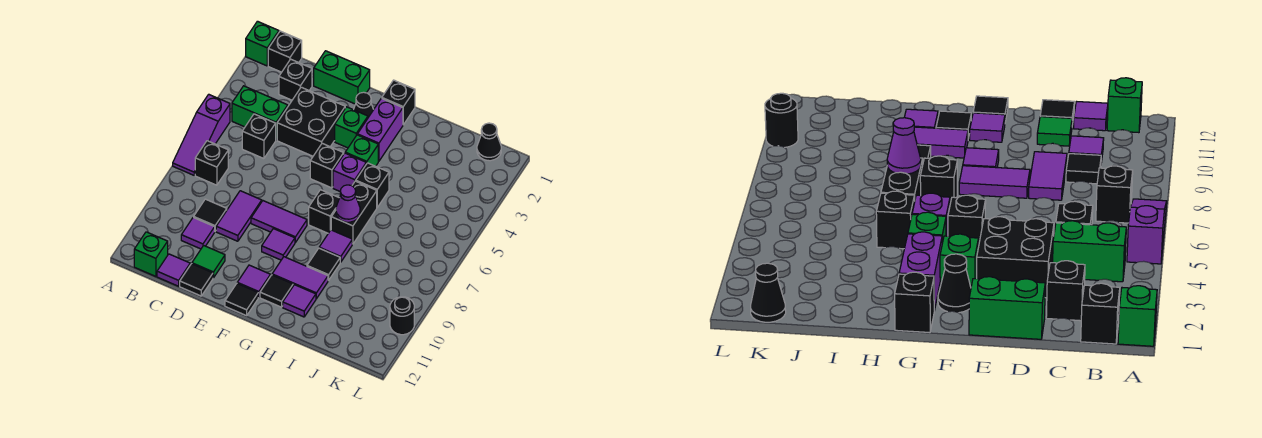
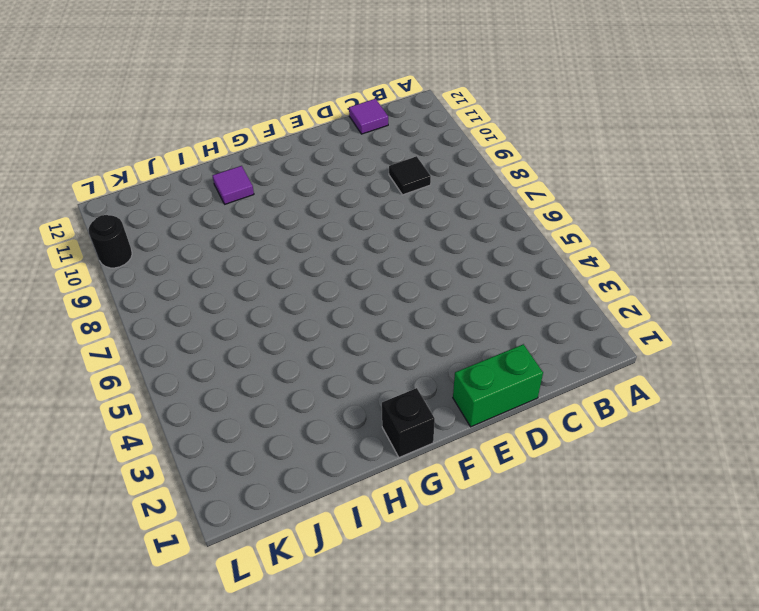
none -> green 1x1 brick [246,21,279,66]
none -> purple 1x3 slope [173,94,230,175]
none -> black 1x1 brick [268,31,302,72]
none -> green 1x2 brick [232,86,288,140]

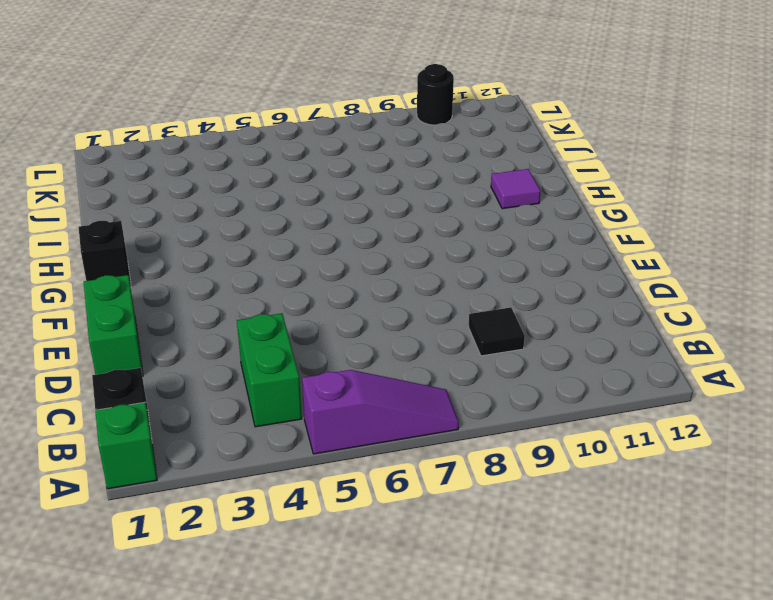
none -> black 1x1 brick [195,141,228,185]
none -> green 1x1 brick [134,232,168,276]
none -> black 1x1 brick [279,59,312,100]
none -> black 1x1 brick [242,114,276,159]

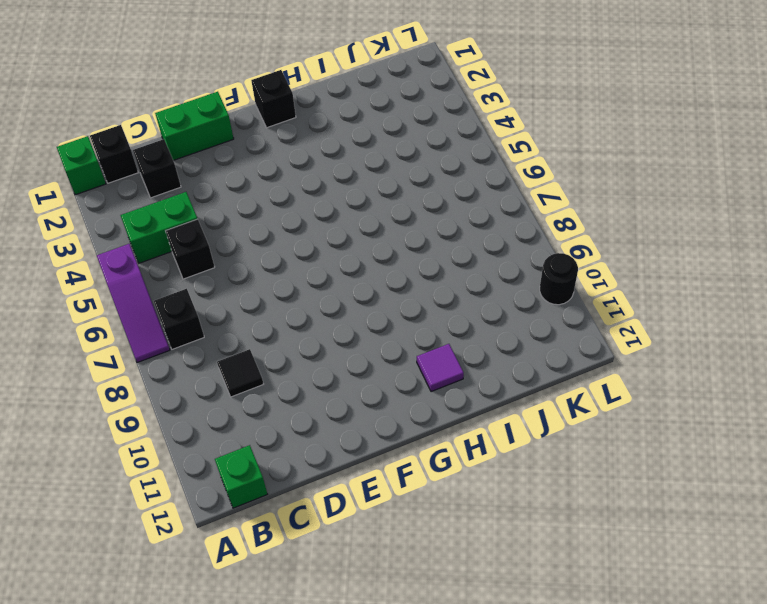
none -> purple 1x1 tile [181,217,215,249]
none -> purple 1x1 tile [157,254,190,286]
none -> black 2x2 brick [277,87,345,156]
none -> purple 1x2 tile [216,191,262,241]

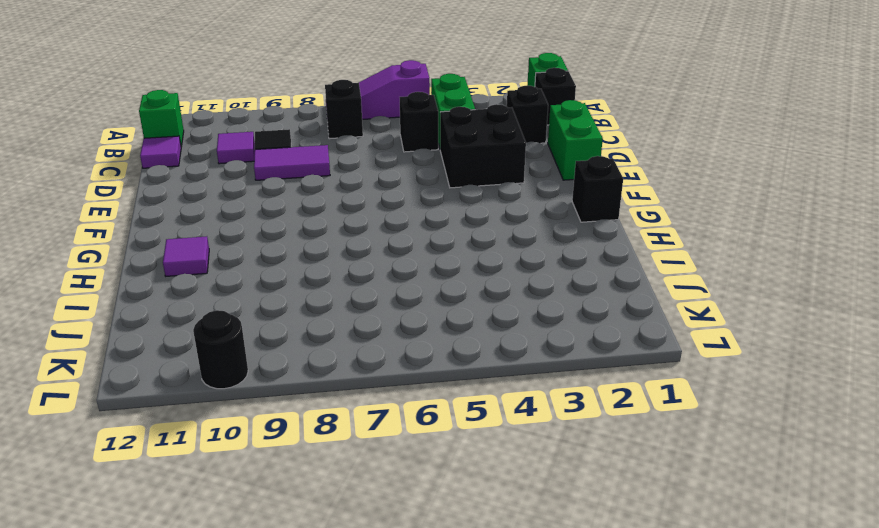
none -> green 1x1 tile [192,246,225,278]
none -> black 1x1 tile [180,264,213,296]
none -> purple 1x2 tile [251,201,307,242]
none -> black 1x1 cone [354,92,374,117]

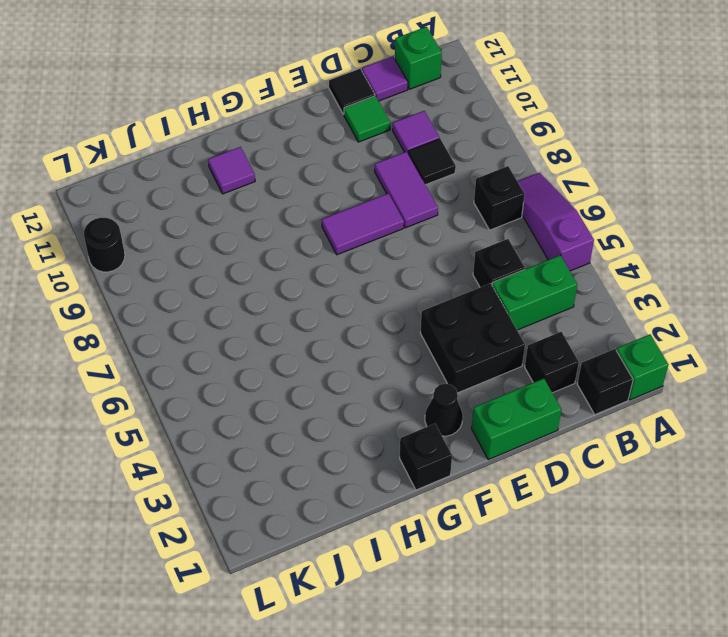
none -> green 1x1 brick [335,107,368,148]
none -> black 1x1 brick [310,143,344,188]
none -> purple 1x1 tile [262,229,295,260]
none -> purple 1x1 tile [237,265,271,297]

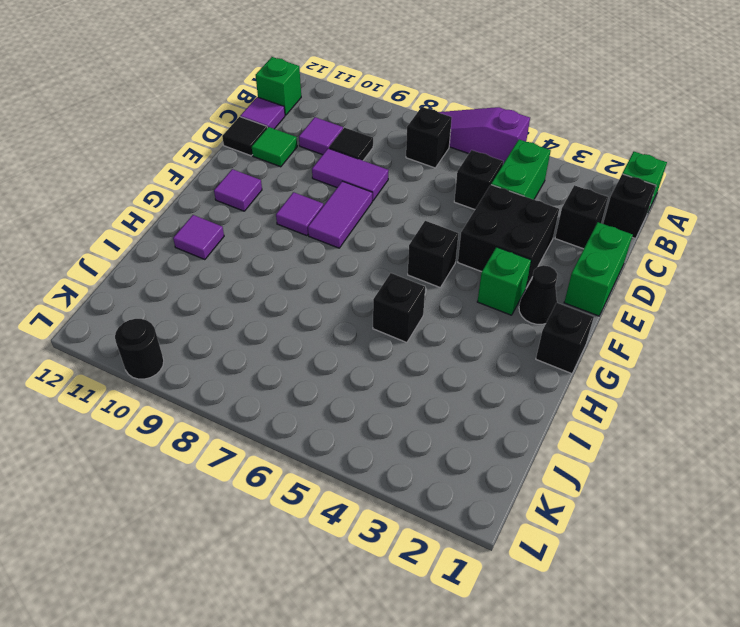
none -> black 1x1 tile [225,284,258,316]
none -> purple 1x2 brick [357,98,403,161]
none -> green 1x1 brick [345,135,378,166]
none -> purple 1x1 brick [333,153,366,191]

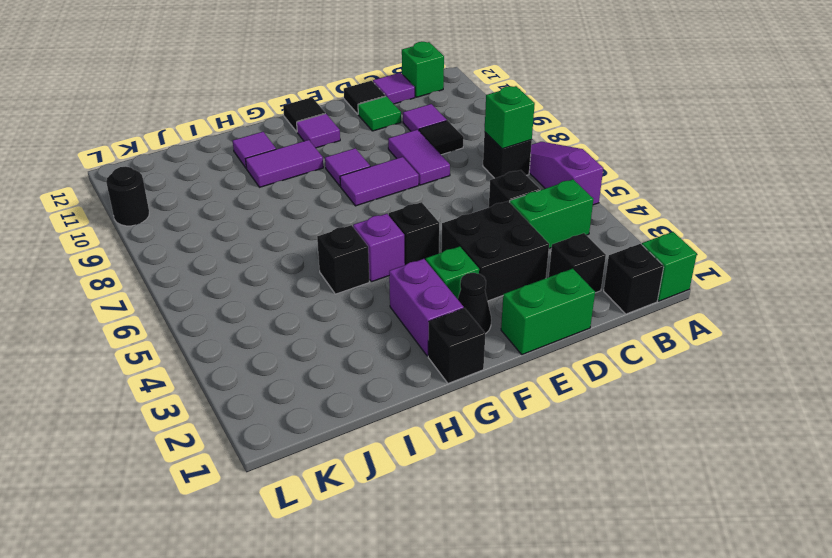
green 1x1 brick [485,86,535,149] -> green 1x1 brick moved to [345,135,378,166]
none -> black 1x1 brick [309,190,339,233]
none -> black 1x1 tile [260,275,293,307]
none -> black 1x2 brick [331,181,377,244]
none -> purple 1x1 tile [319,230,352,262]

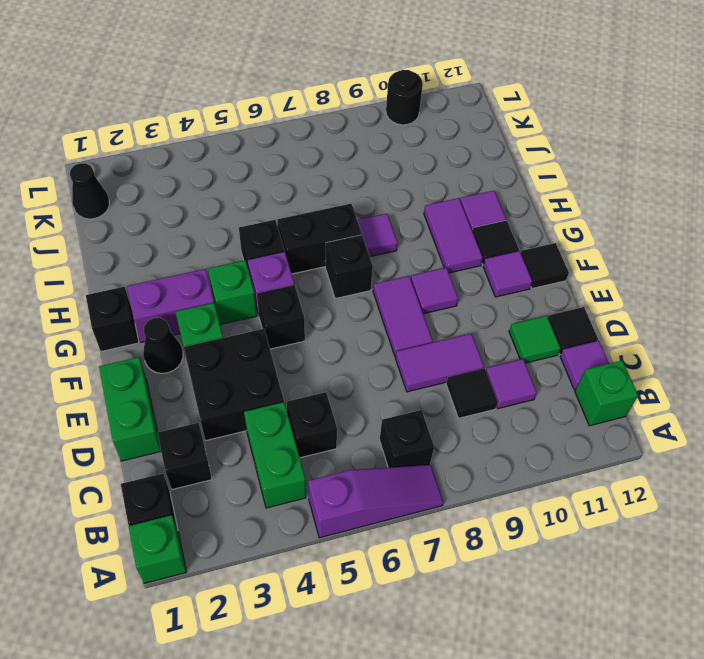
none -> black 1x1 tile [307,248,340,280]
none -> purple 1x1 cone [336,185,360,222]

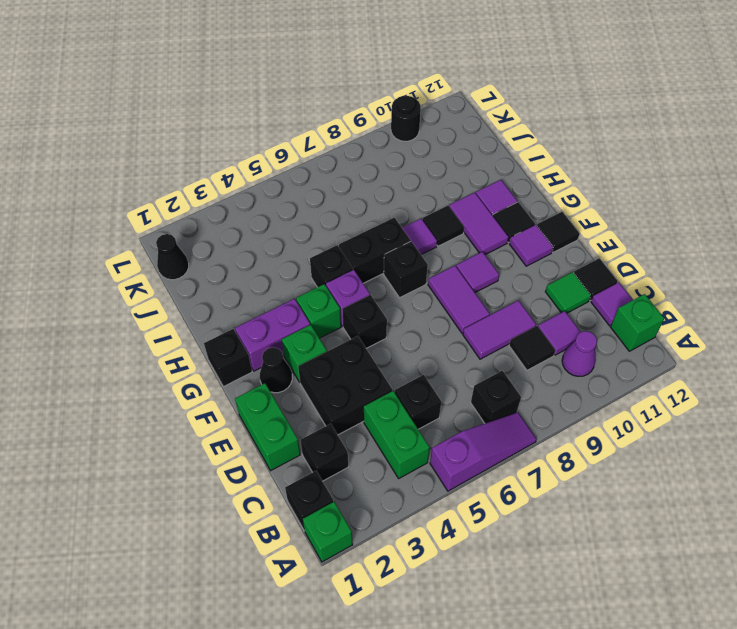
purple 1x1 cone [562,331,597,376] -> purple 1x1 cone moved to [336,185,360,222]

